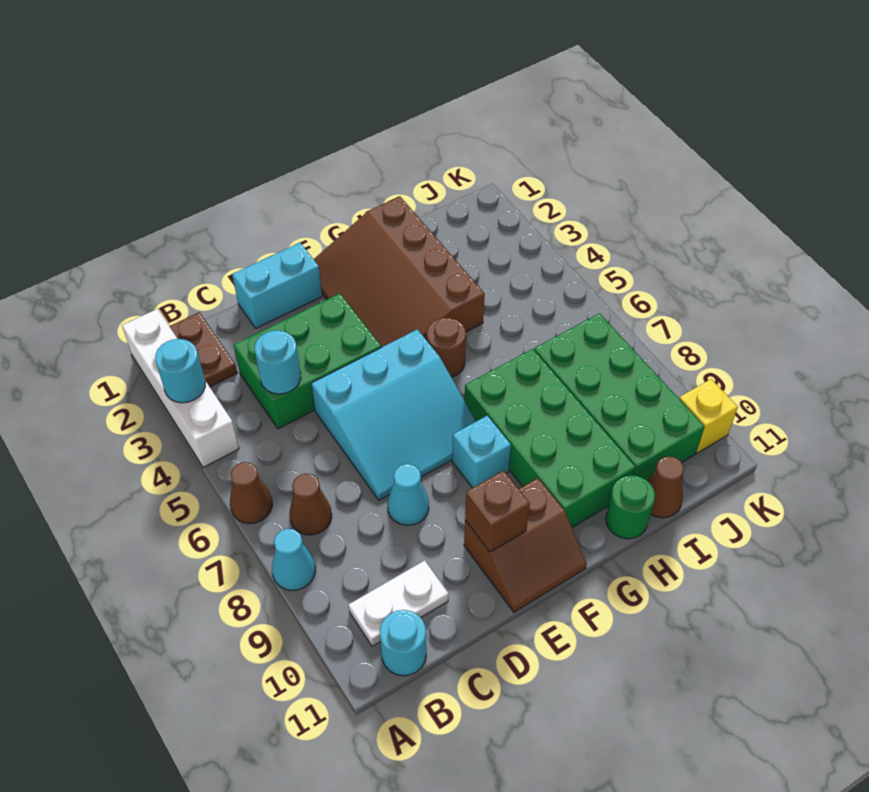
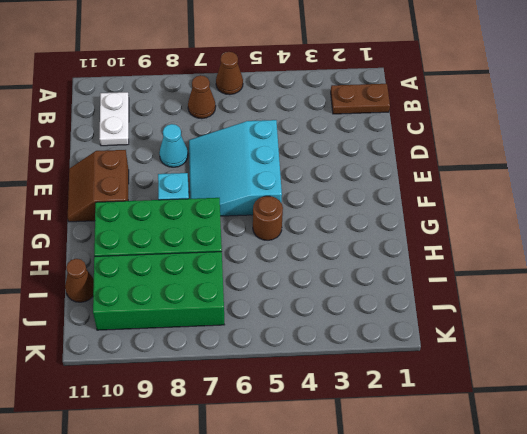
none -> white 1x4 brick [122,309,239,467]
none -> cyan 1x1 cone [272,529,315,591]
none -> cyan 1x1 round brick [380,610,426,676]

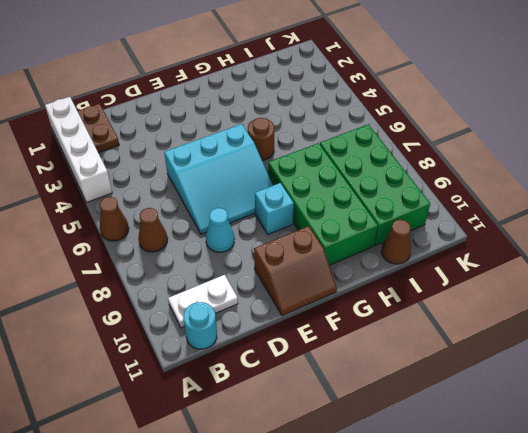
none -> cyan 1x1 cone [272,529,315,591]
none -> green 2x3 brick [234,293,381,429]
none -> cyan 1x2 brick [232,243,322,328]

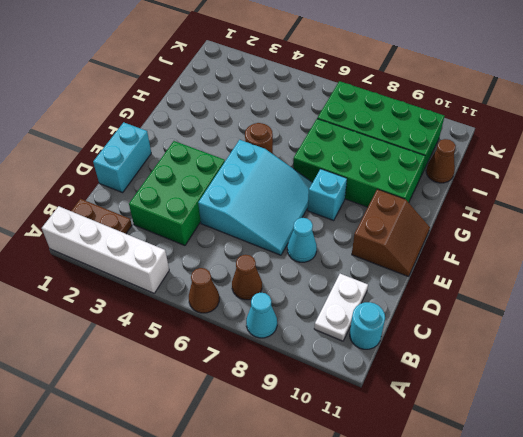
none -> brown 3x4 slope [314,196,485,347]
none -> green 1x1 round brick [606,475,655,539]
none -> yellow 1x1 brick [679,379,738,453]

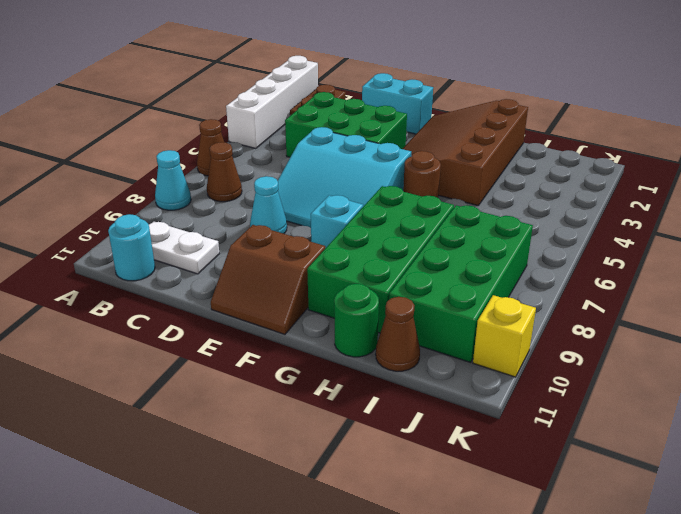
none -> cyan 1x1 round brick [155,339,205,403]
none -> cyan 1x1 round brick [255,330,301,394]
none -> brown 1x1 brick [465,471,530,552]

